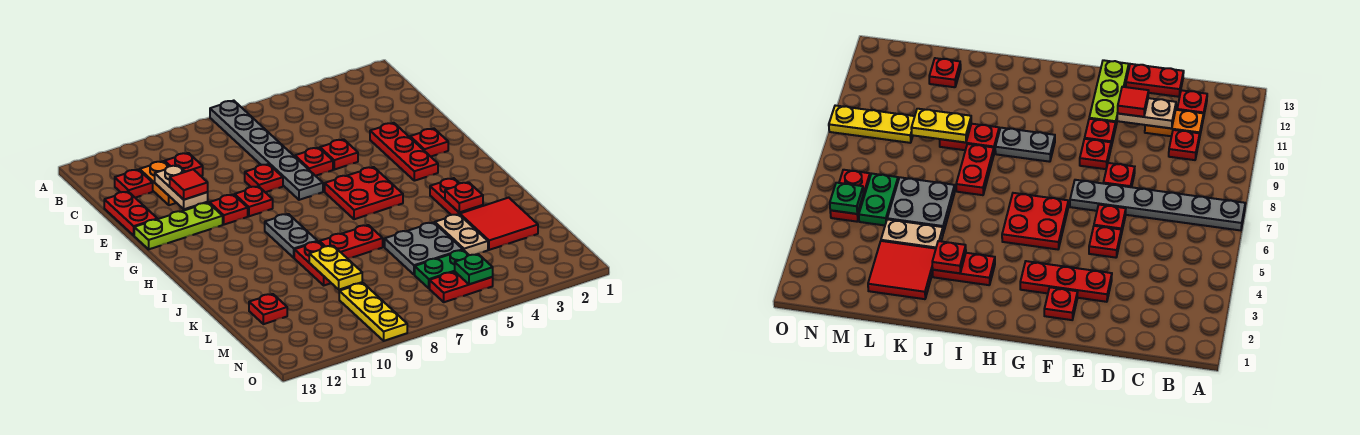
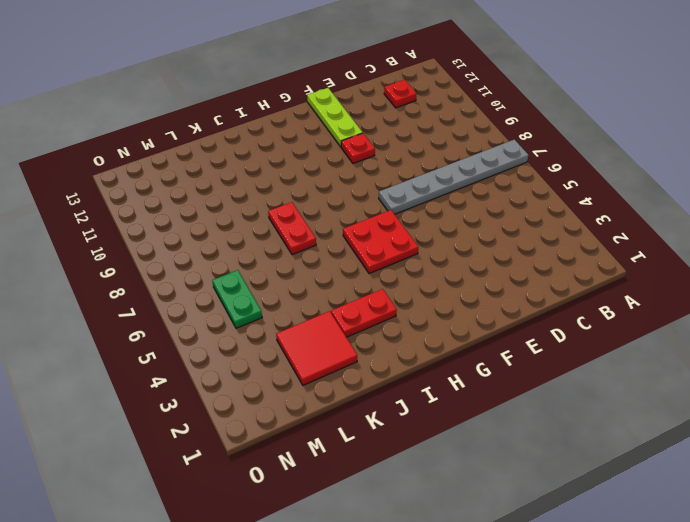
none -> red 1x1 plate [165,153,203,176]
none -> orange 1x2 plate [140,161,176,205]
none -> red 1x2 plate [104,192,157,235]
none -> red 1x3 plate [370,123,438,181]

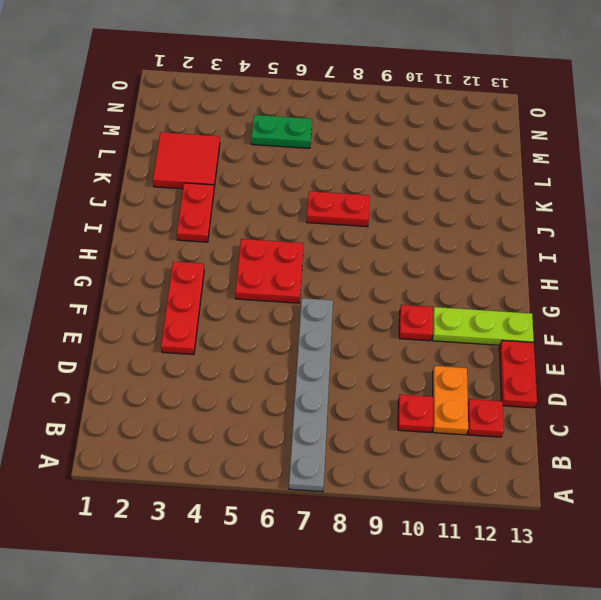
none -> red 1x1 plate [320,139,358,170]
none -> red 1x1 plate [295,148,333,176]
none -> red 1x1 plate [245,164,283,192]
none -> red 1x1 plate [410,129,448,157]

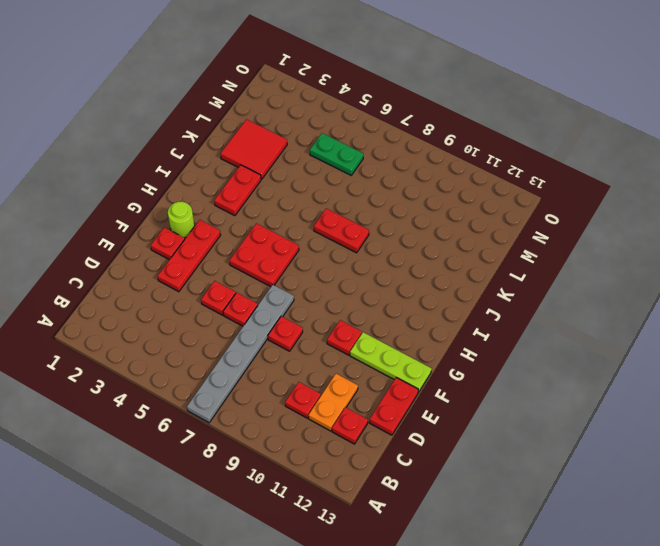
lime 1x1 round brick [168,202,194,238] -> none
none -> red 1x1 plate [235,186,273,216]
none -> grey 1x2 plate [265,214,318,258]
none -> red 1x2 plate [294,242,331,285]
none -> tan 1x2 plate [435,214,488,255]

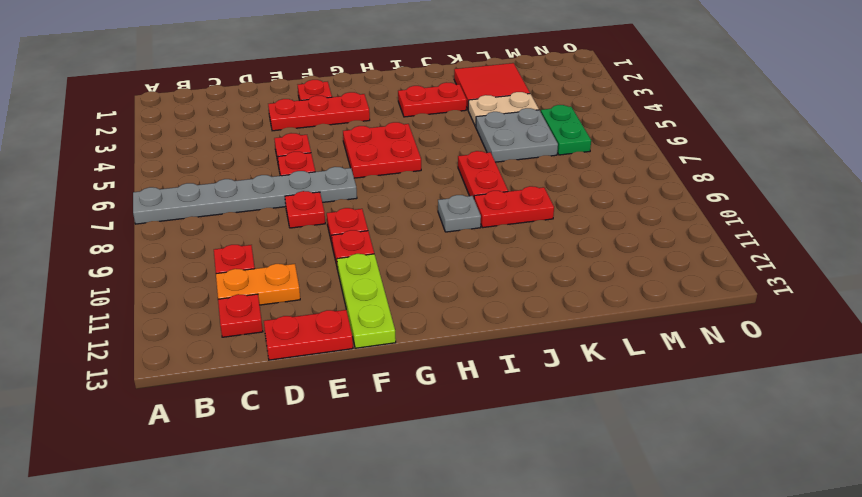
grey 1x1 plate [438,195,481,232] -> grey 1x2 plate [265,214,318,258]
none -> red 1x1 plate [249,294,287,324]
none -> yellow 1x3 plate [339,283,407,341]
none -> red 1x2 plate [430,272,493,302]
none -> tan 1x2 plate [155,165,208,209]

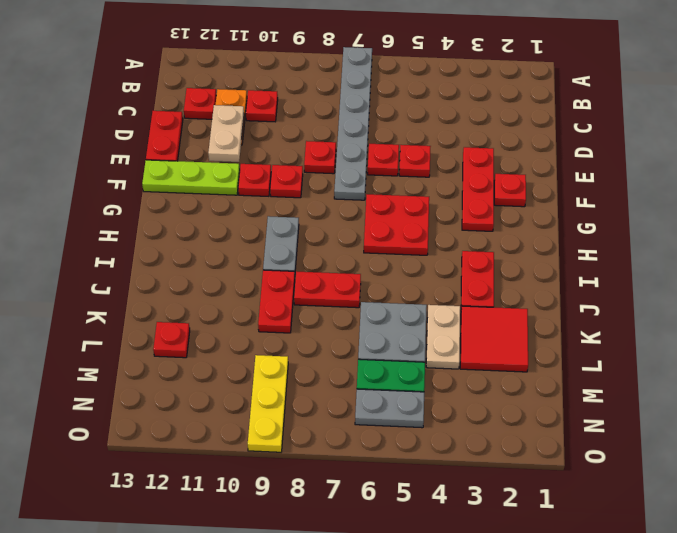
grey 1x2 plate [355,389,424,428] -> red 1x2 plate [430,272,493,302]
none -> red 1x1 plate [445,182,483,213]
none -> yellow 1x2 plate [309,246,362,290]
none -> green 1x1 plate [455,254,493,284]
none -> red 1x1 tile [170,169,208,200]

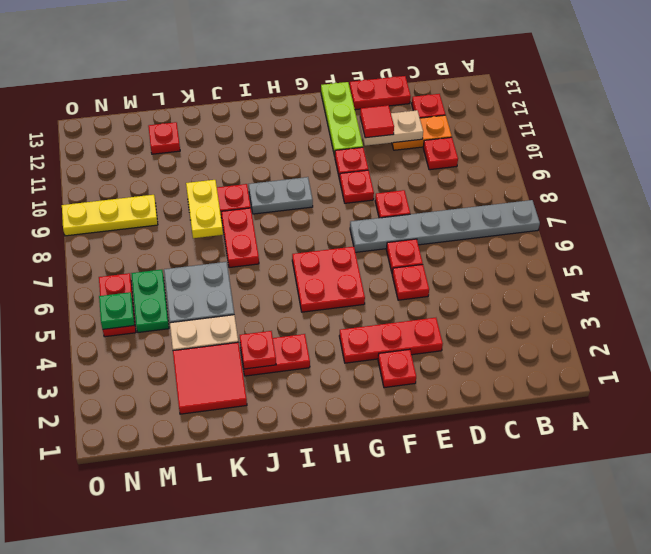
yellow 1x2 plate [186,180,223,238] -> yellow 1x2 plate turned to [309,246,362,290]

